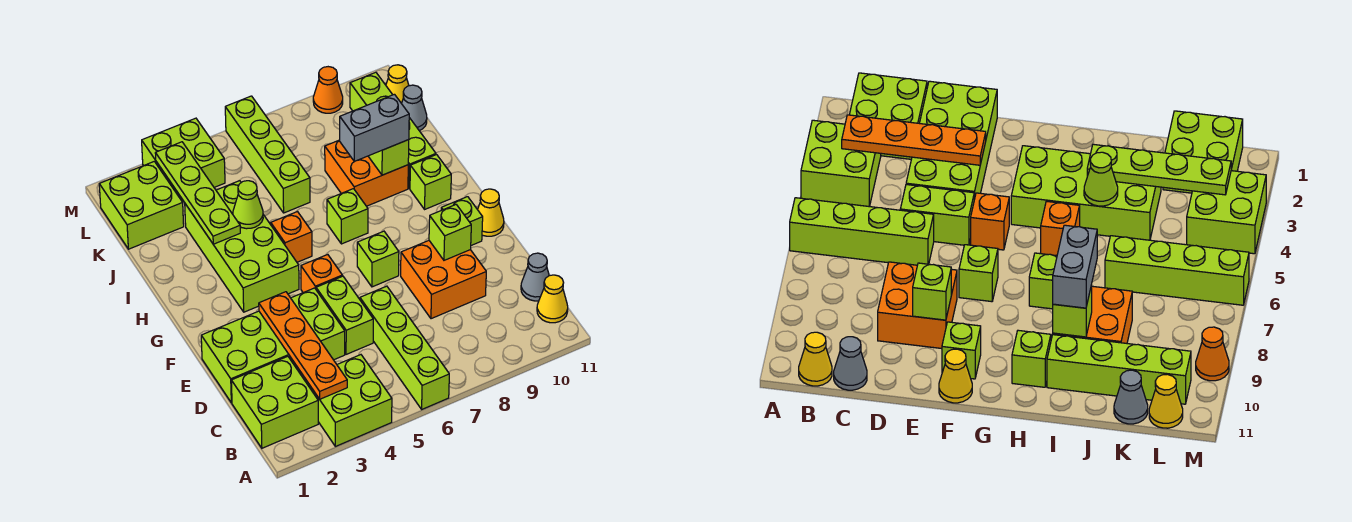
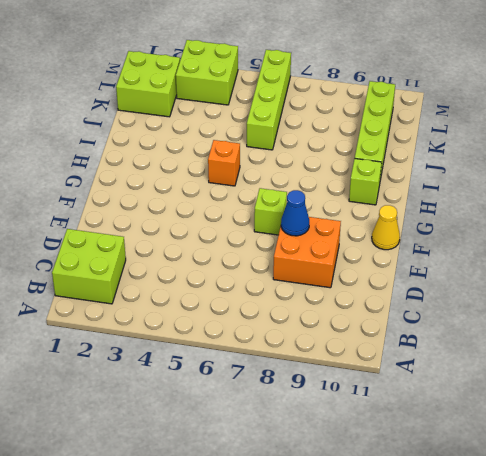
blue 1x1 cone [281,190,309,236] -> none
none -> lime 2x2 brick [305,355,392,446]
none -> lime 1x4 brick [360,286,449,409]
none -> yellow 1x1 cone [537,275,568,323]
none -> grey 1x1 cone [521,253,549,301]

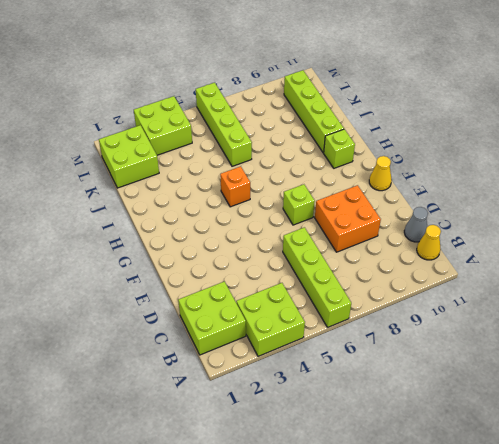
none -> lime 2x4 brick [201,288,345,403]
none -> lime 1x2 brick [316,276,373,354]
none -> orange 1x1 brick [301,255,342,293]
none -> lime 1x1 brick [441,197,483,245]

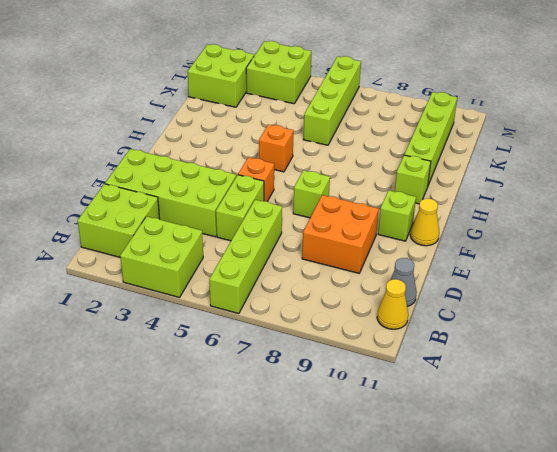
none -> lime 2x4 brick [185,181,299,312]
none -> lime 1x1 brick [327,189,368,244]
none -> orange 2x2 brick [325,140,408,206]
none -> grey 1x1 cone [402,85,427,131]

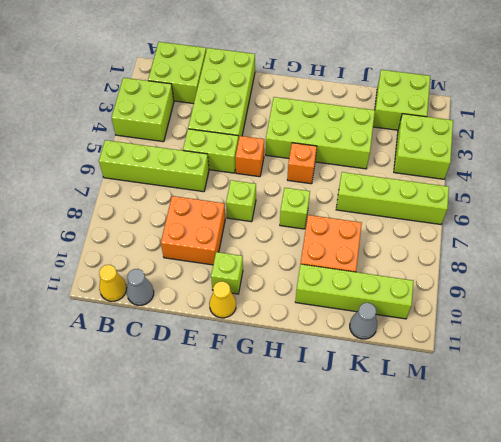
none -> lime 1x1 brick [410,155,451,209]
none -> yellow 1x1 cone [386,65,409,104]
none -> orange 1x1 cone [313,67,343,113]
none -> orange 1x4 plate [259,292,347,399]

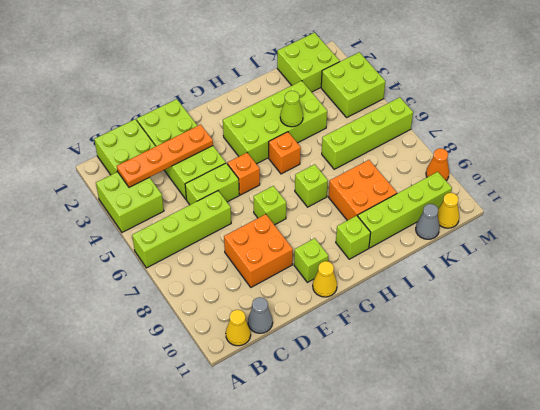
none -> lime 1x1 brick [429,205,471,260]
none -> lime 1x4 plate [155,142,240,244]
none -> lime 1x1 brick [368,140,409,175]
none -> grey 1x2 brick [340,94,409,162]

